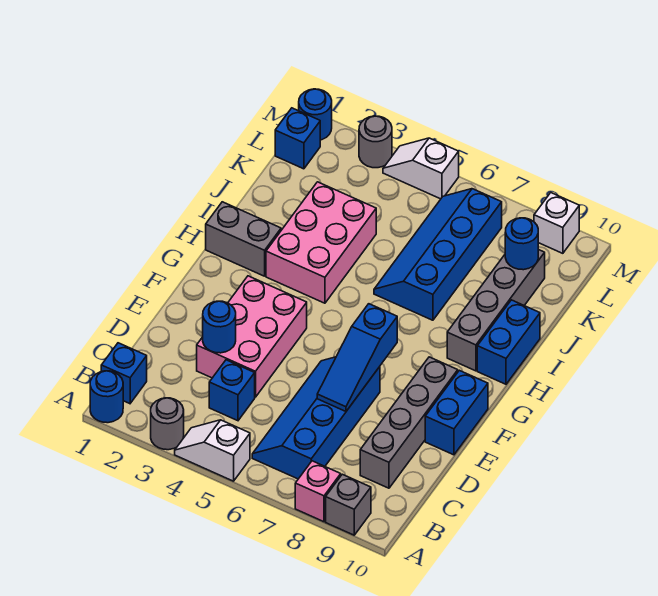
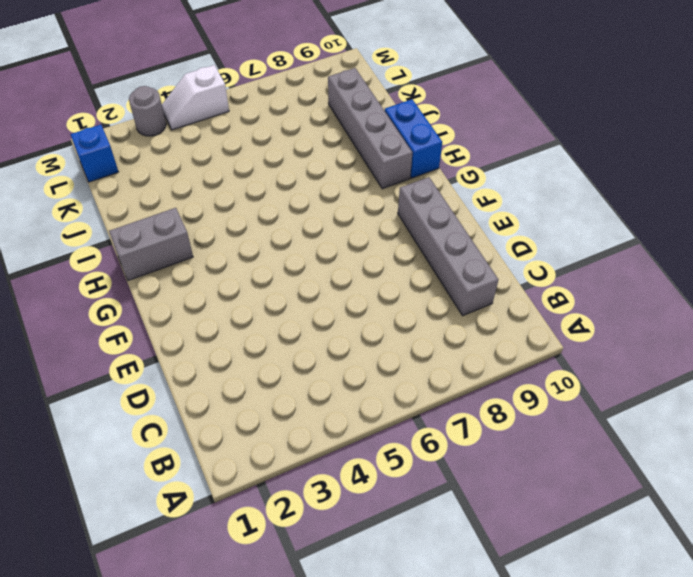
none -> blue 1x1 round brick [90,371,123,423]
none -> grey 1x1 round brick [151,398,184,450]
none -> white 1x2 slope [175,420,250,481]

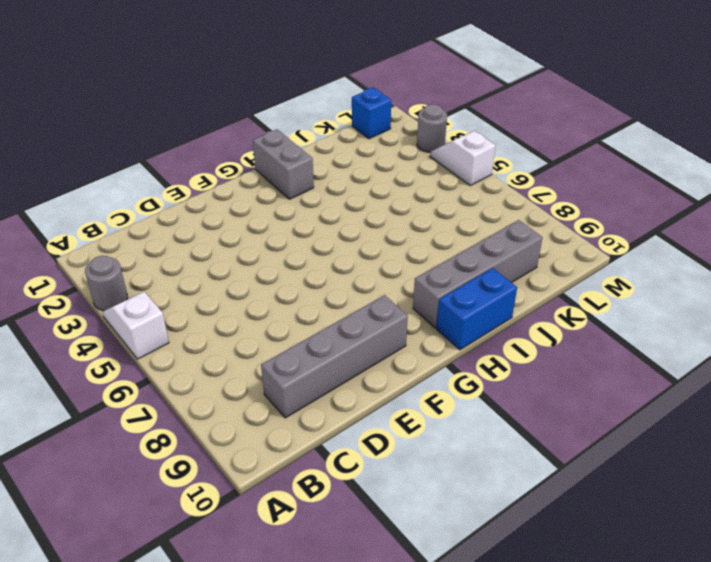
none -> blue 1x1 round brick [90,371,123,423]
none -> pink 1x1 brick [295,461,341,522]
none -> grey 1x1 brick [326,474,371,535]

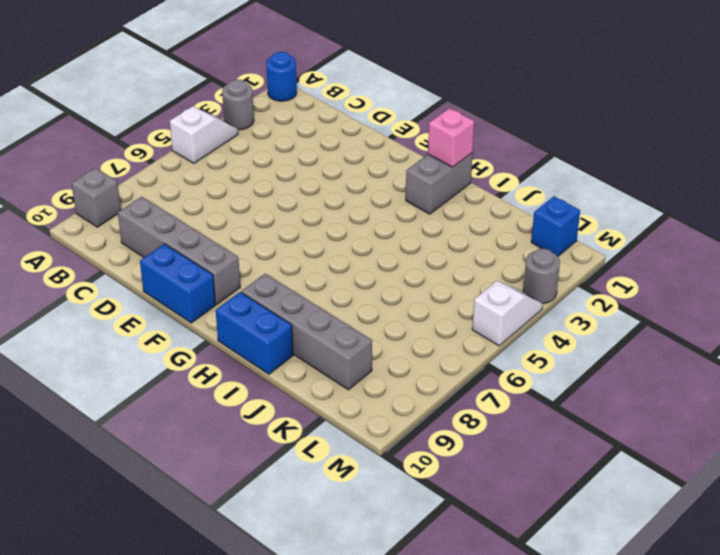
pink 1x1 brick [428,108,474,167] -> pink 1x1 brick moved to [295,461,341,522]
none -> blue 1x1 brick [101,343,147,404]
none -> blue 2x4 slope [252,357,380,479]
none -> blue 1x1 brick [209,360,255,421]

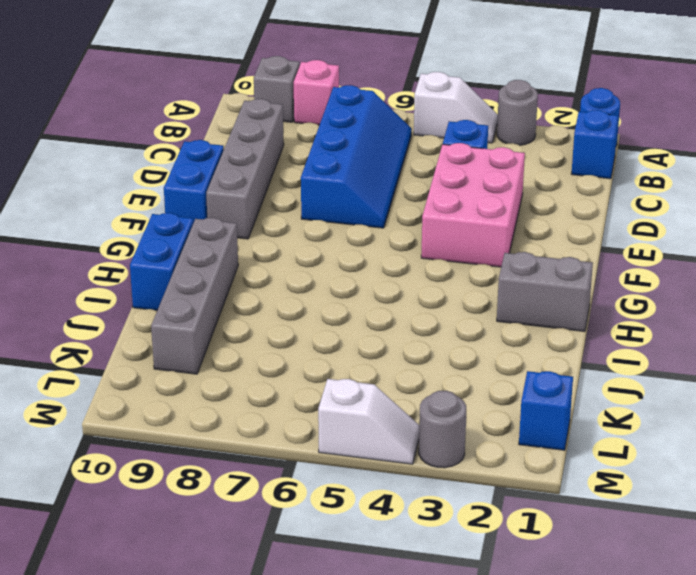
none -> pink 2x3 brick [266,182,376,303]
none -> blue 2x4 slope [374,189,502,320]
none -> blue 1x1 round brick [299,89,332,140]

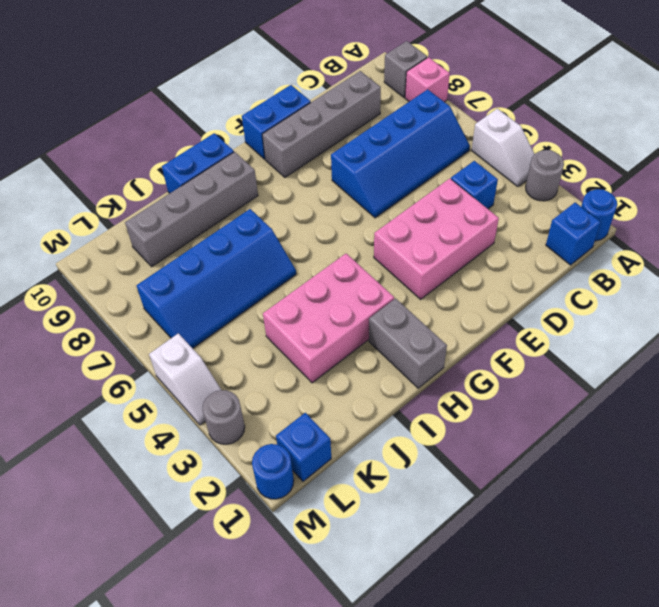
none -> white 1x1 brick [534,193,579,253]
none -> blue 1x1 round brick [203,301,236,353]
none -> blue 1x3 slope [317,304,397,411]

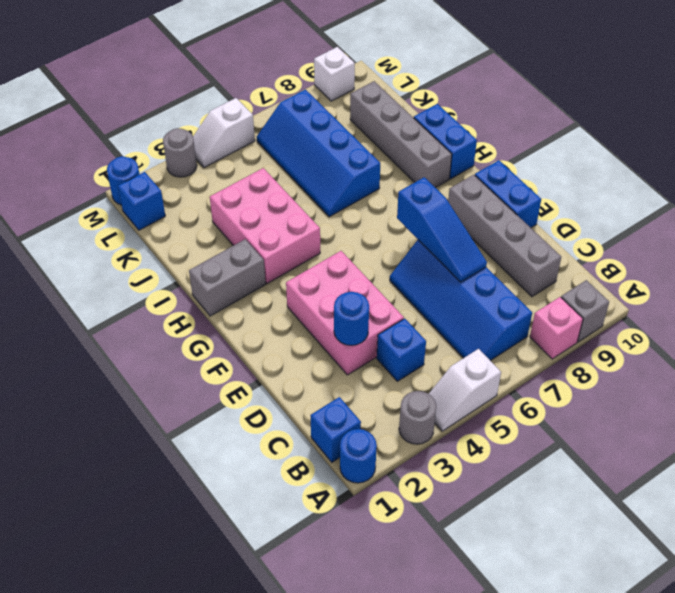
none -> blue 1x1 round brick [505,218,538,270]

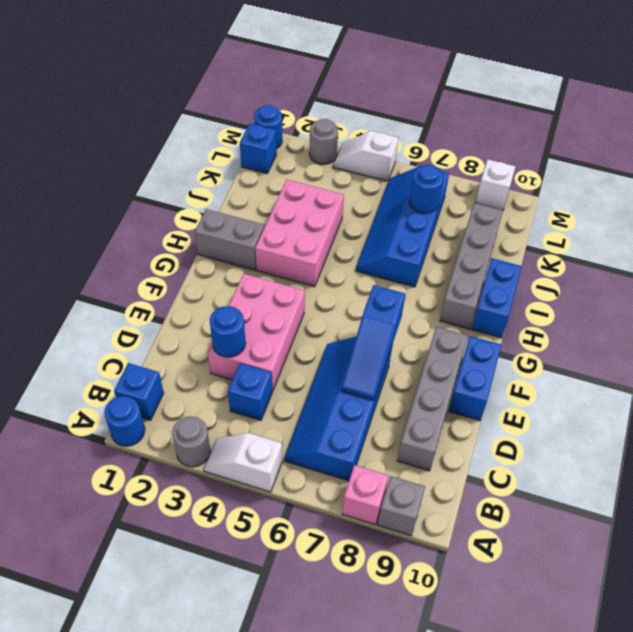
blue 1x1 round brick [409,165,444,213] -> blue 1x1 round brick moved to [505,218,538,270]

